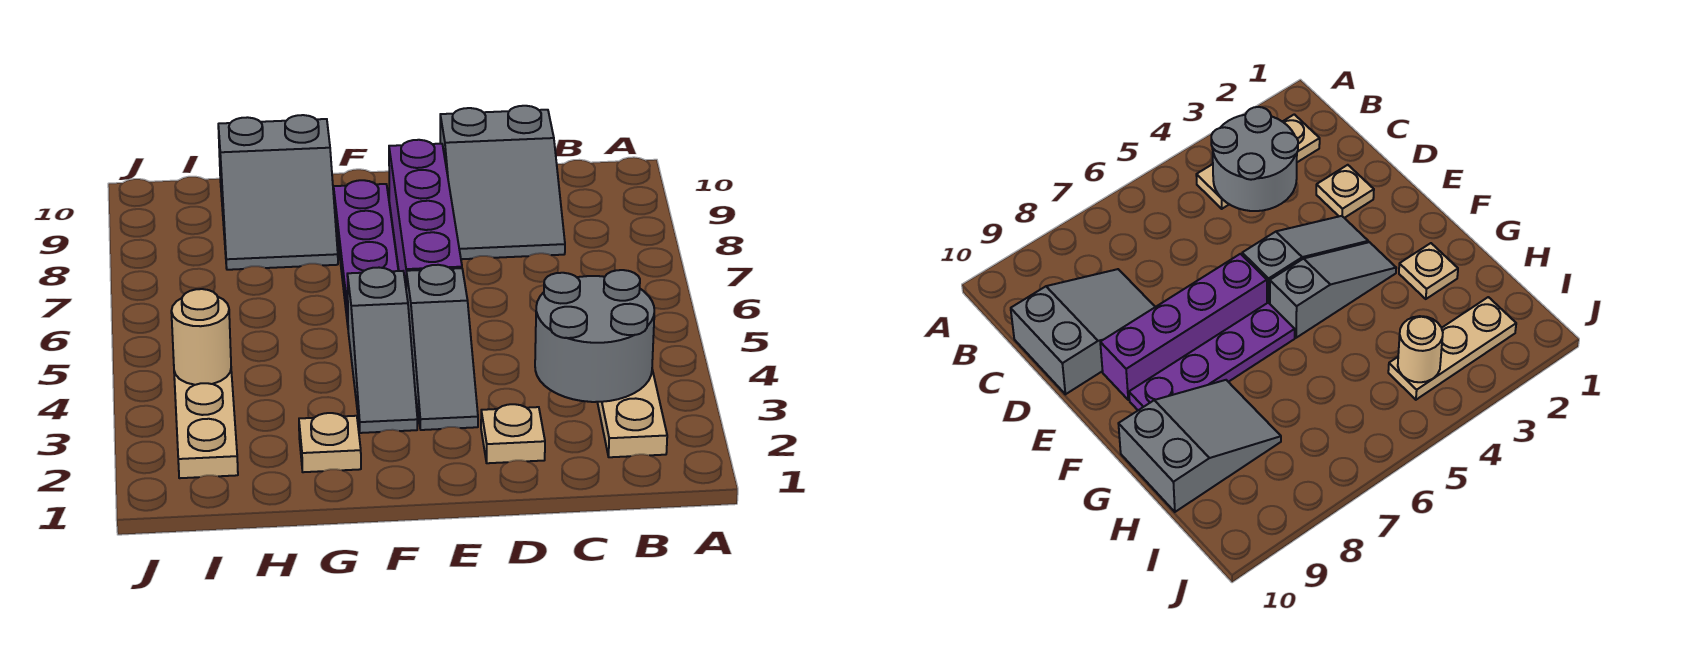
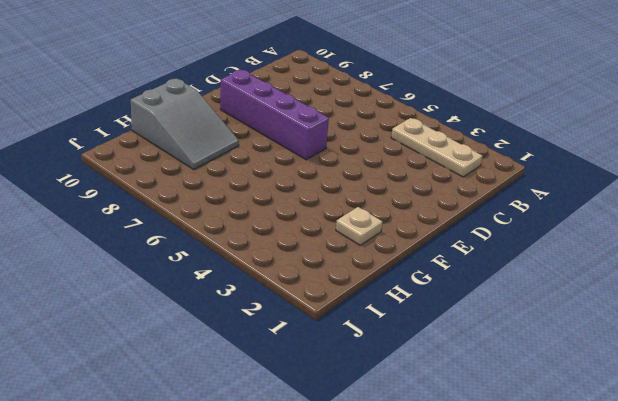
none -> grey 2x3 slope [440,106,565,259]
none -> tan 1x1 plate [481,404,545,463]
none -> grey 1x3 slope [406,265,478,430]

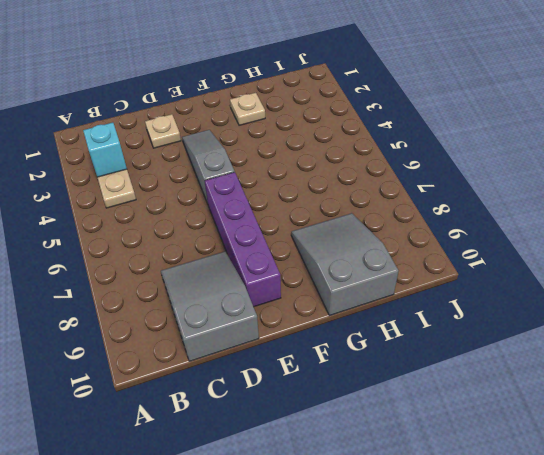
cyan 1x1 brick [83,123,127,177] -> grey 2x2 round brick [535,270,654,402]
none -> grey 1x3 slope [347,268,417,433]
none -> purple 1x4 plate [334,180,398,325]
none -> tan 1x3 plate [174,371,238,478]

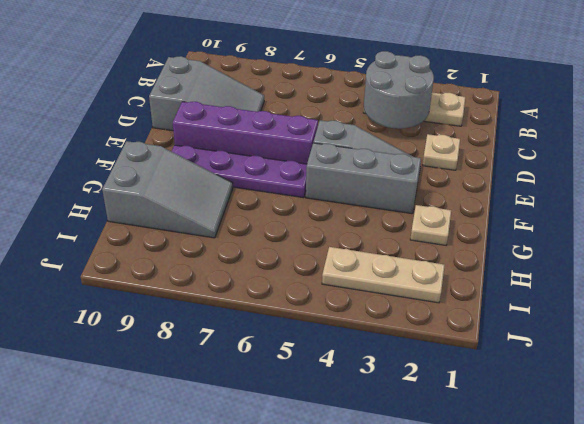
grey 1x3 brick [306,143,421,214] -> grey 1x3 slope [347,268,417,433]
none -> tan 1x1 round brick [171,289,231,385]

